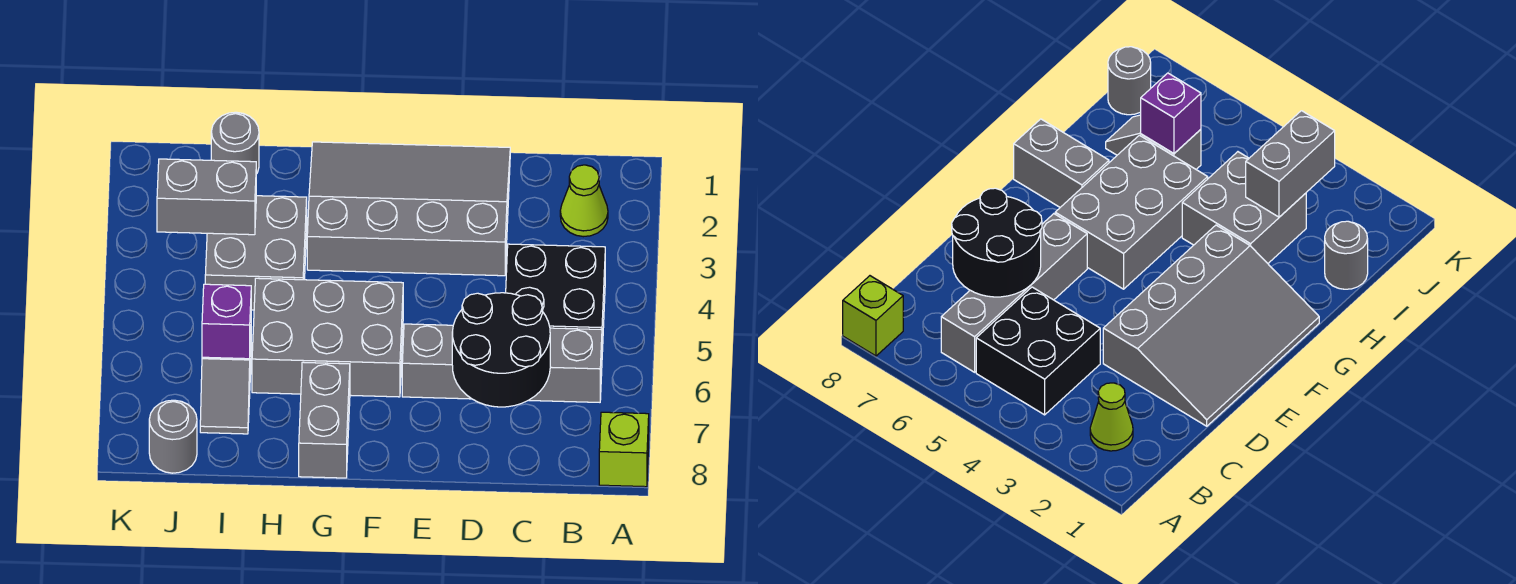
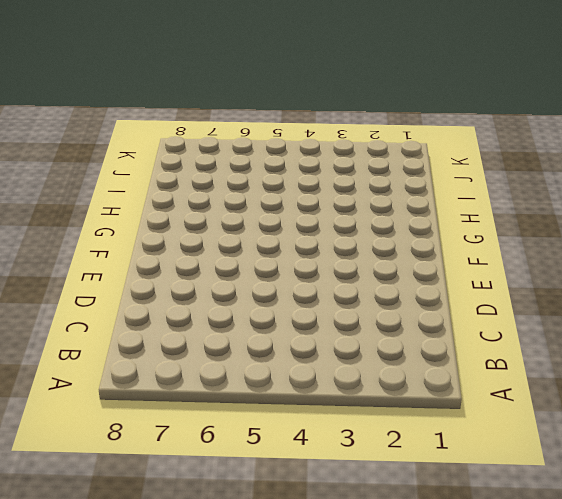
none -> lime 1x1 brick [599,412,649,487]
none -> lime 1x1 cone [560,165,608,237]
none -> black 2x2 brick [506,244,605,352]

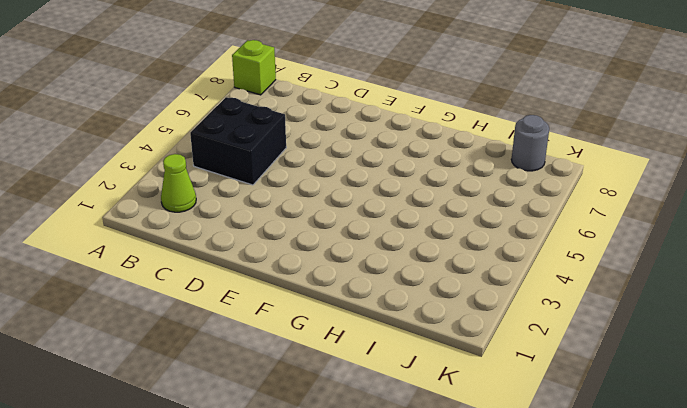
none -> grey 1x4 brick [402,324,602,402]
none -> grey 3x4 slope [307,142,510,276]
none -> grey 2x3 brick [252,278,403,397]

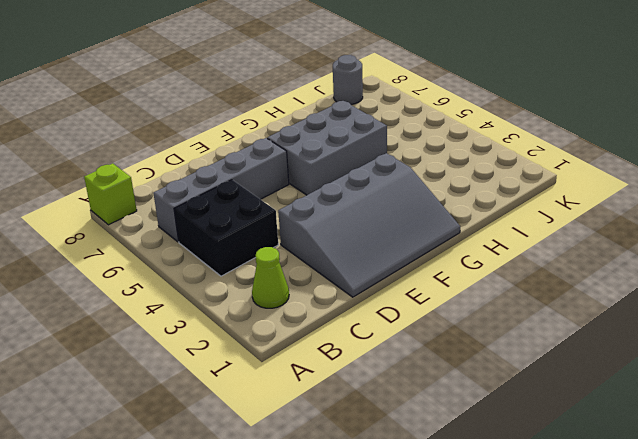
none -> grey 1x2 brick [299,362,350,478]
none -> grey 2x2 brick [205,196,307,310]
none -> grey 1x1 round brick [211,112,259,174]

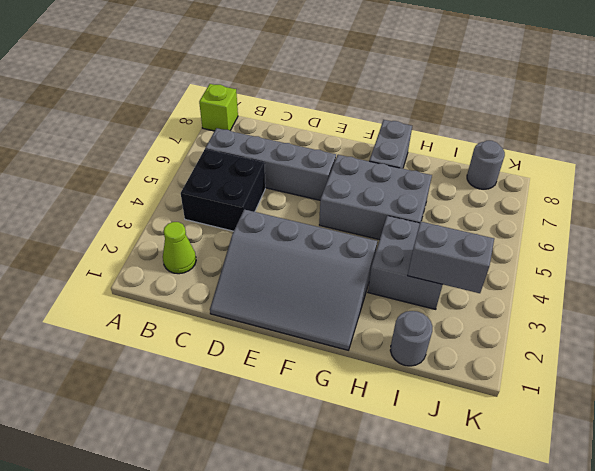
none -> grey 1x2 slope [200,340,251,434]
none -> black 2x2 round brick [452,293,550,407]
none -> purple 1x1 brick [202,284,251,359]

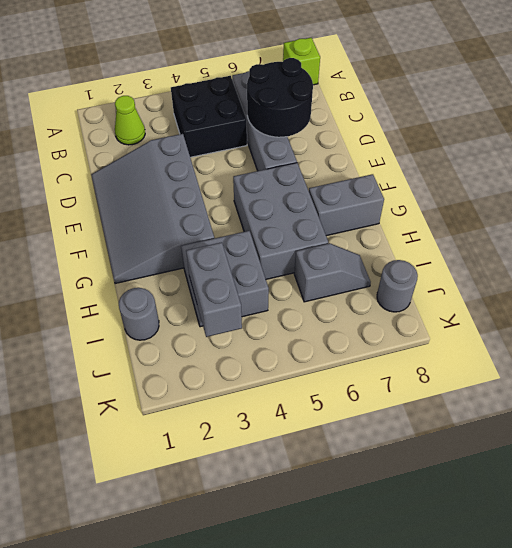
none -> purple 1x1 brick [202,284,251,359]

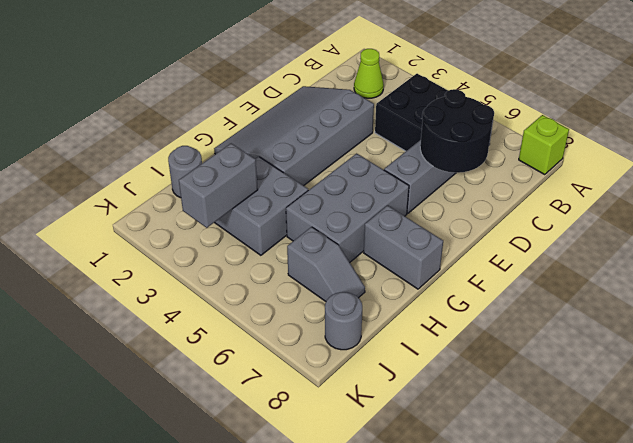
none -> purple 1x1 brick [202,284,251,359]

